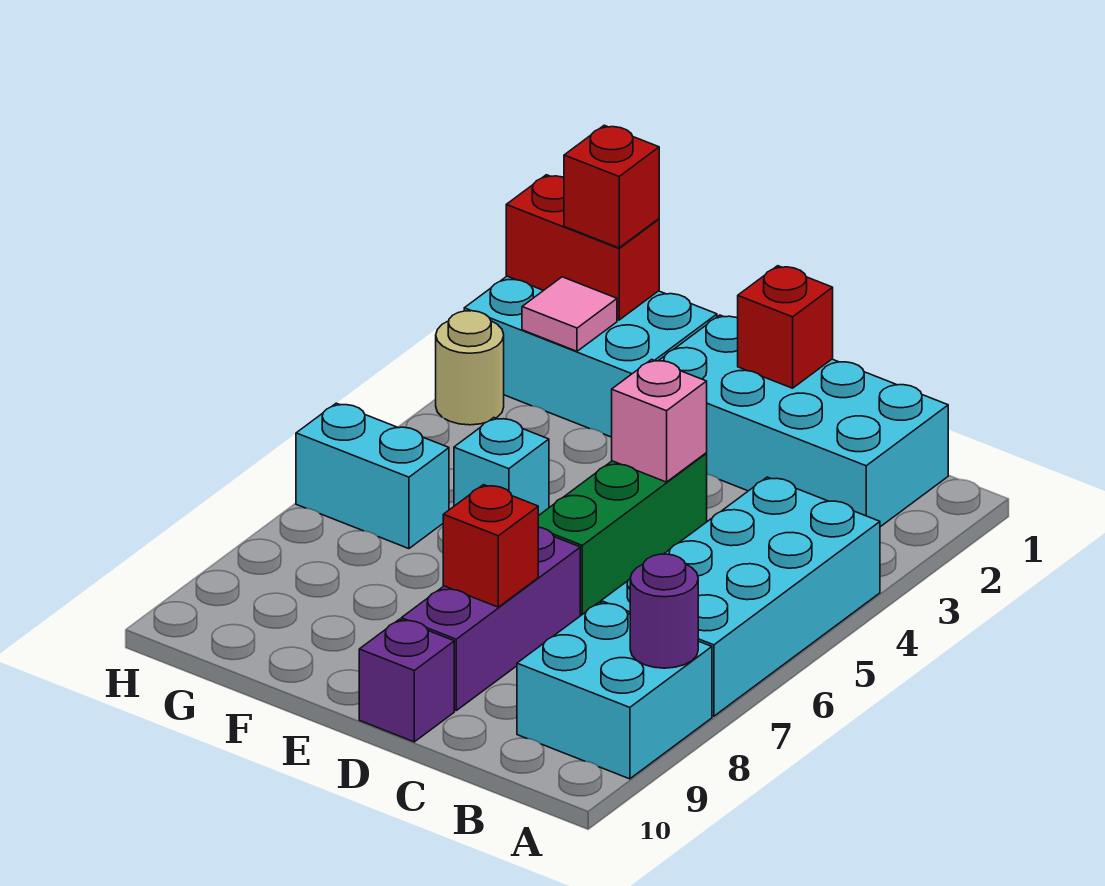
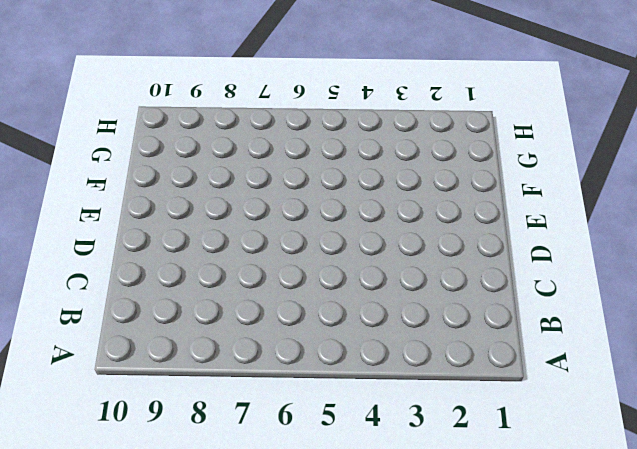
none -> cyan 2x4 brick [601,477,880,716]
none -> cyan 2x2 brick [517,602,712,779]
none -> cyan 2x4 brick [659,315,948,527]

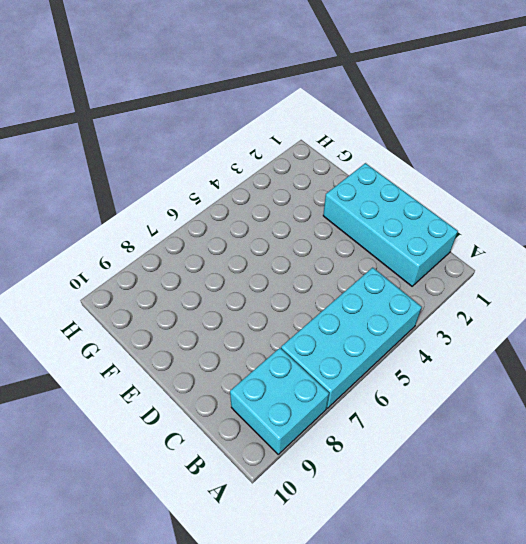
none -> green 1x3 brick [538,453,707,616]
none -> purple 1x3 brick [401,527,580,710]
none -> purple 1x1 brick [359,619,454,742]

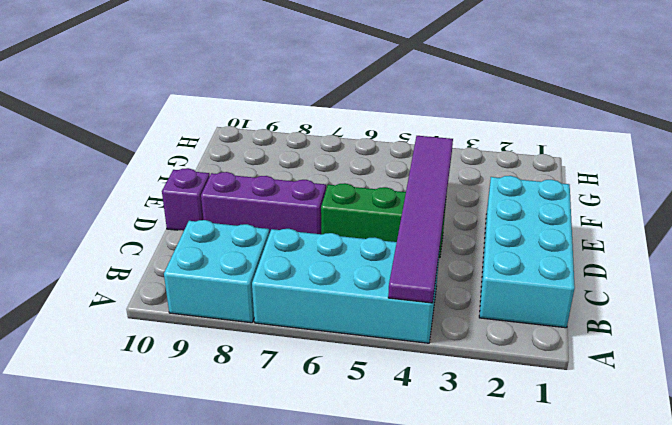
purple 1x6 tile [388,136,453,303] -> pink 1x1 brick [612,360,707,482]
none -> cyan 2x3 brick [464,276,717,437]
none -> cyan 1x1 brick [454,418,549,516]
none -> cyan 1x2 brick [296,403,449,549]

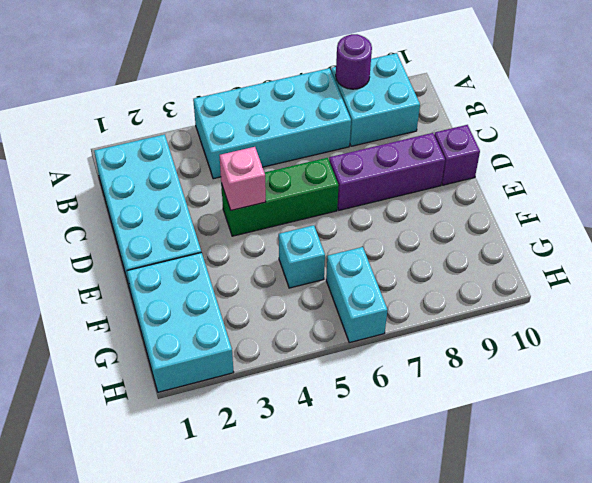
none -> tan 1x1 round brick [436,311,504,425]
none -> red 1x1 brick [738,266,833,388]
none -> red 1x1 brick [443,485,538,607]

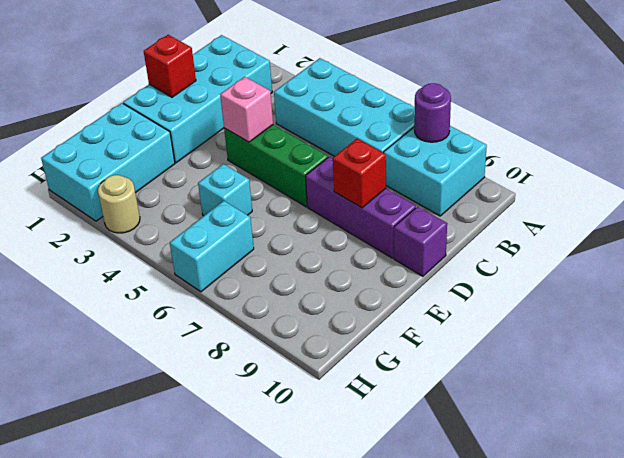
none -> red 1x2 brick [506,175,659,320]
none -> pink 1x1 tile [522,277,617,351]
none -> red 1x1 brick [564,125,659,248]

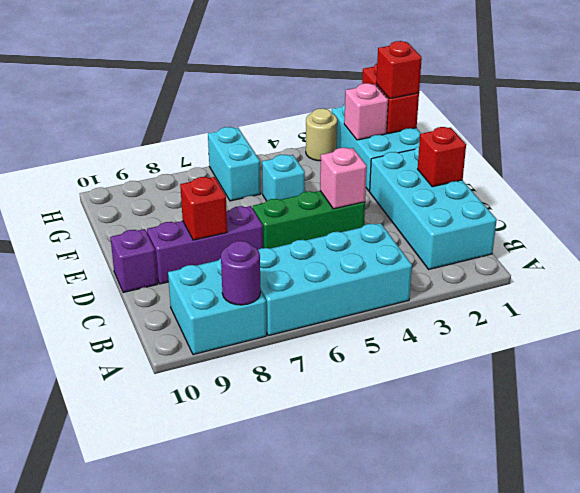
pink 1x1 brick [344,83,388,140] -> pink 1x1 tile [522,277,617,351]

